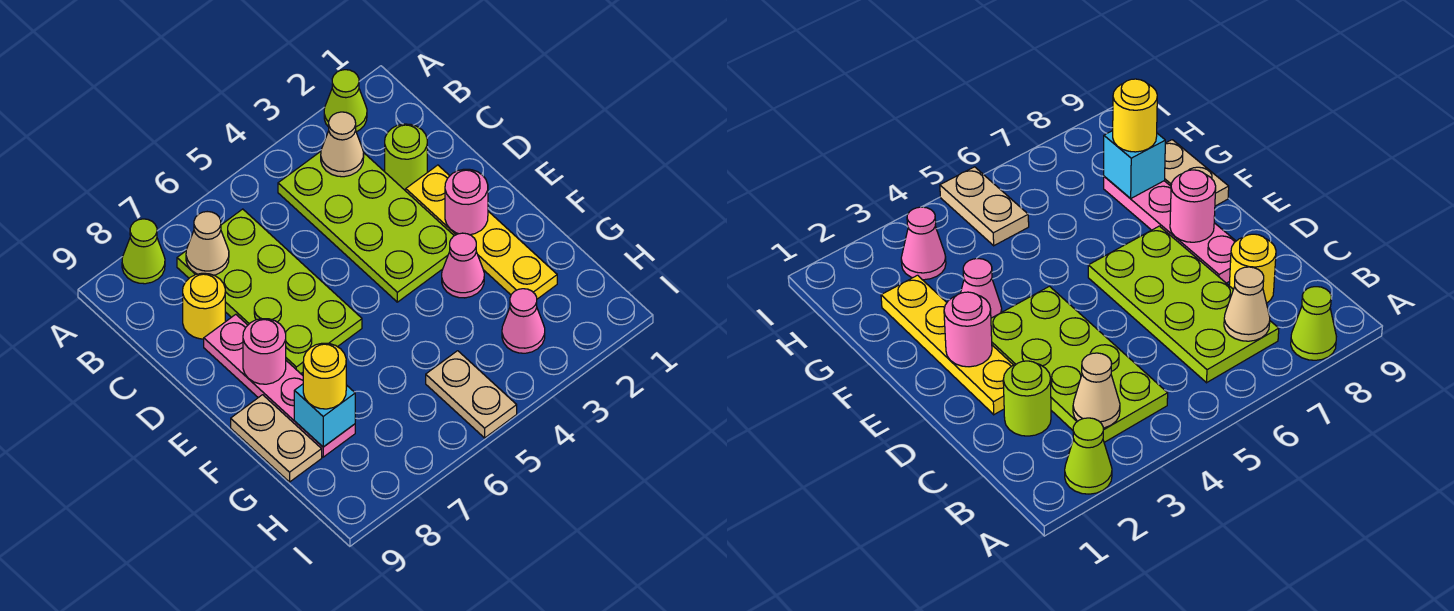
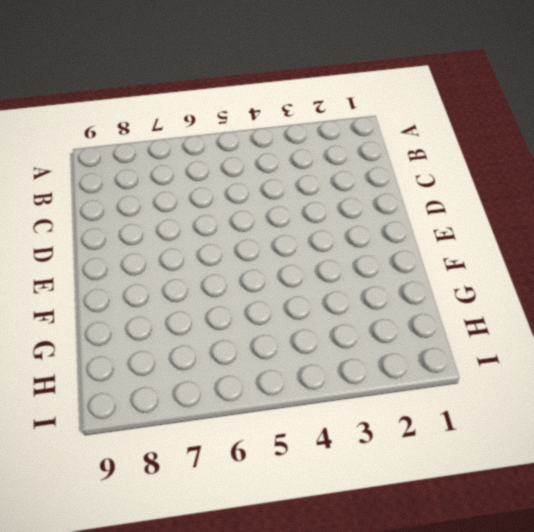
none -> lime 1x1 cone [324,70,367,132]
none -> lime 1x1 cone [122,219,165,284]
none -> lime 2x4 plate [278,152,454,302]

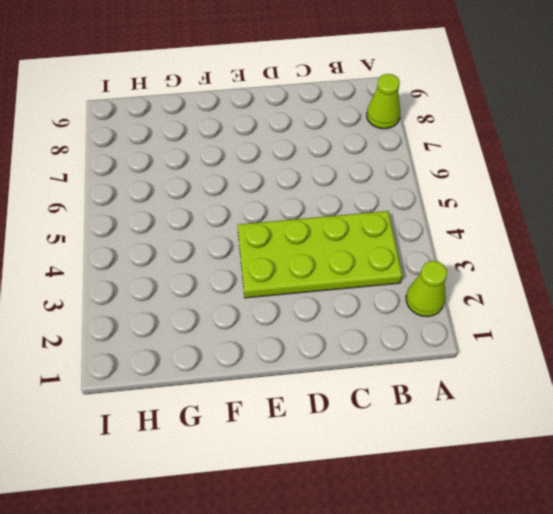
none -> lime 2x4 plate [177,209,362,374]
none -> lime 1x1 round brick [385,124,427,190]
none -> yellow 1x1 round brick [183,273,225,339]

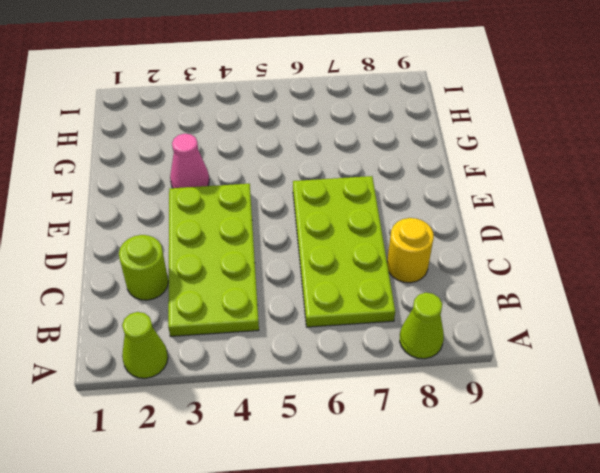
none -> yellow 1x4 plate [406,165,557,299]
none -> pink 1x4 plate [204,314,355,457]
none -> tan 1x2 plate [231,395,322,482]

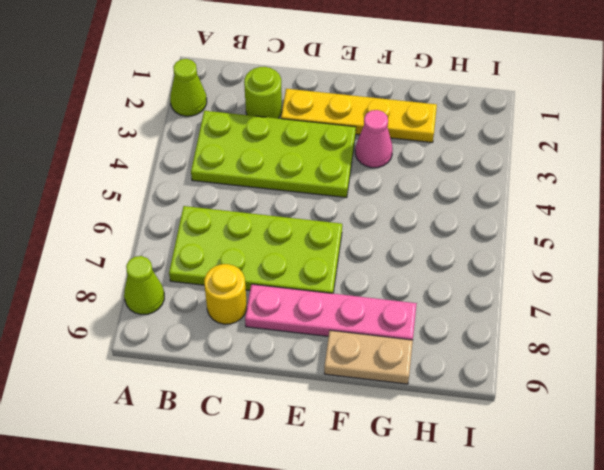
none -> pink 1x1 cone [502,289,545,353]
none -> tan 1x2 plate [426,351,517,438]
none -> tan 1x1 cone [321,112,364,177]

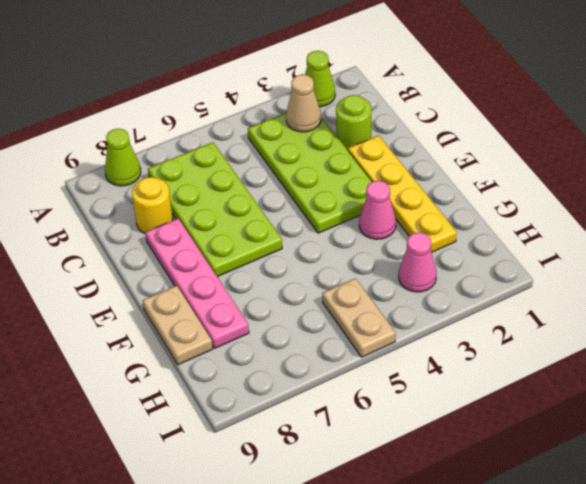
none -> tan 1x1 cone [186,212,229,275]
none -> pink 1x1 round brick [445,169,488,235]
none -> pink 1x1 round brick [243,319,286,384]

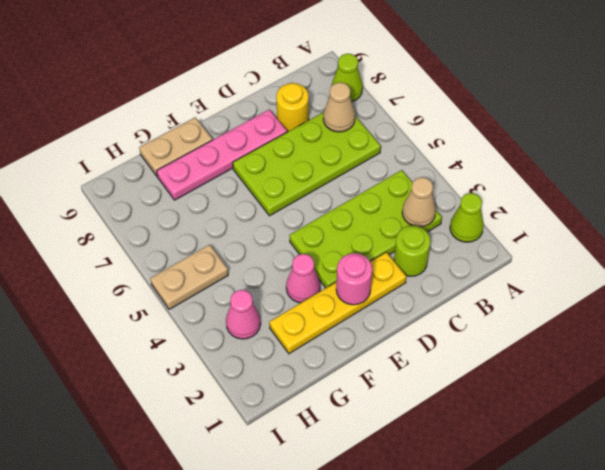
none -> pink 1x1 round brick [243,319,286,384]
none -> cyan 1x1 brick [294,384,355,447]
none -> yellow 1x1 round brick [303,343,346,409]

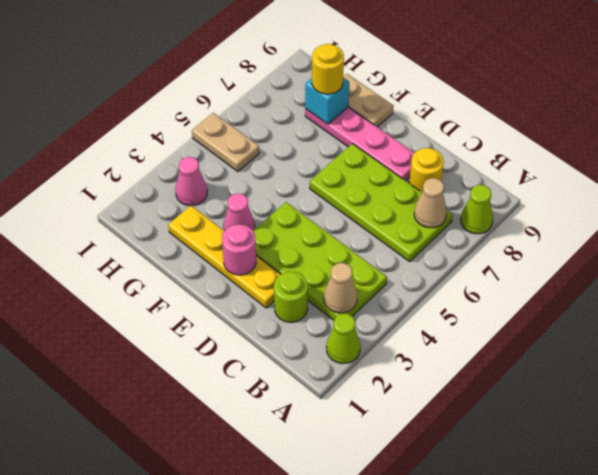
none -> pink 1x1 round brick [243,319,286,384]

